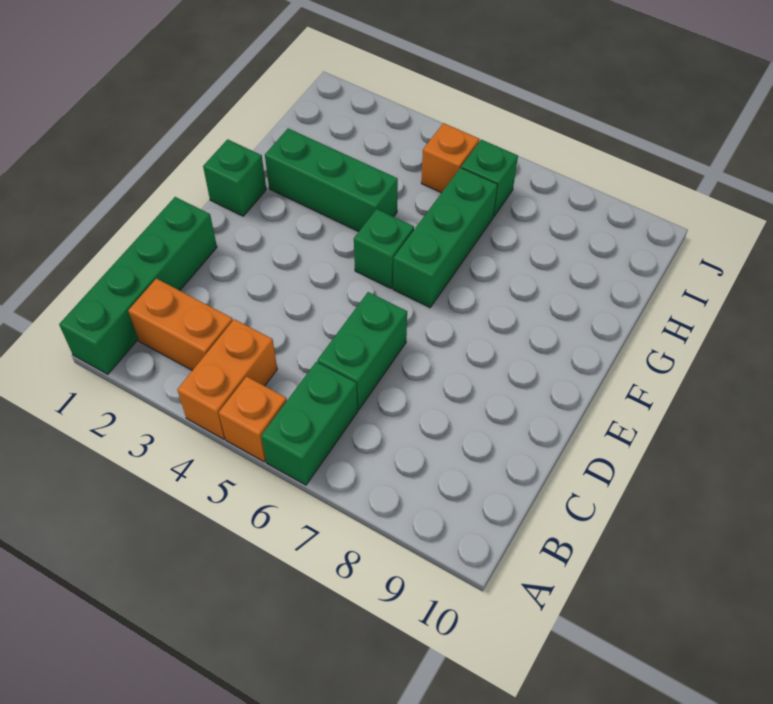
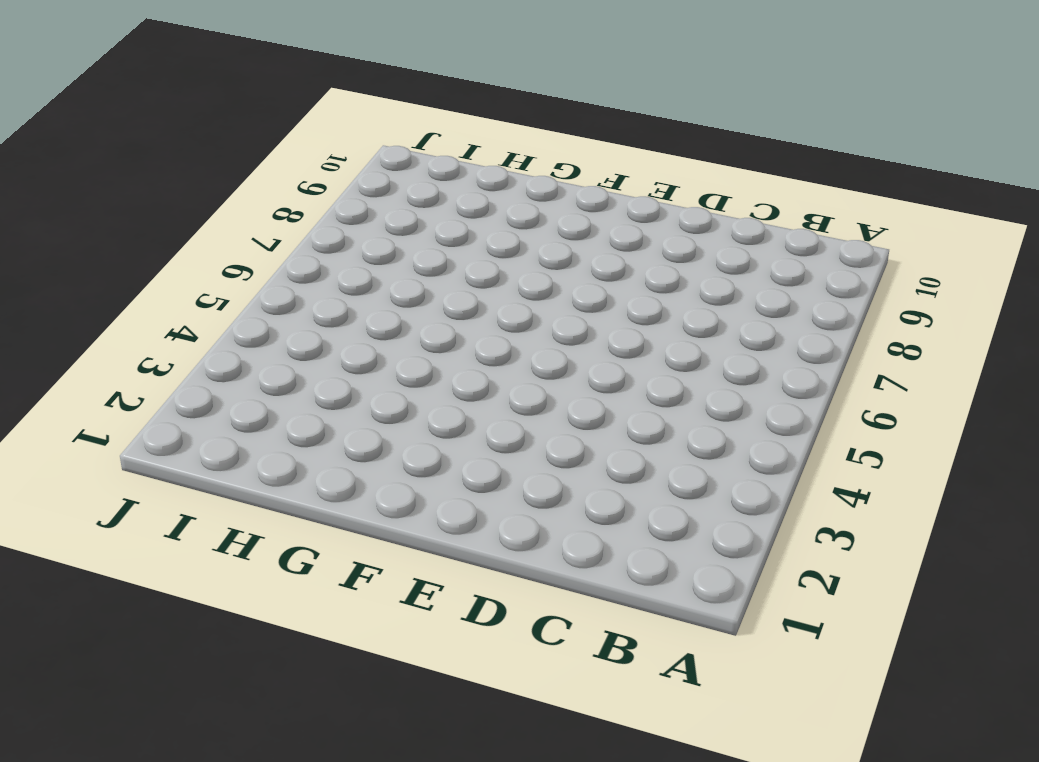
none -> green 1x4 brick [59,197,217,374]
none -> orange 1x2 brick [177,319,277,439]
none -> orange 1x1 brick [219,377,287,462]

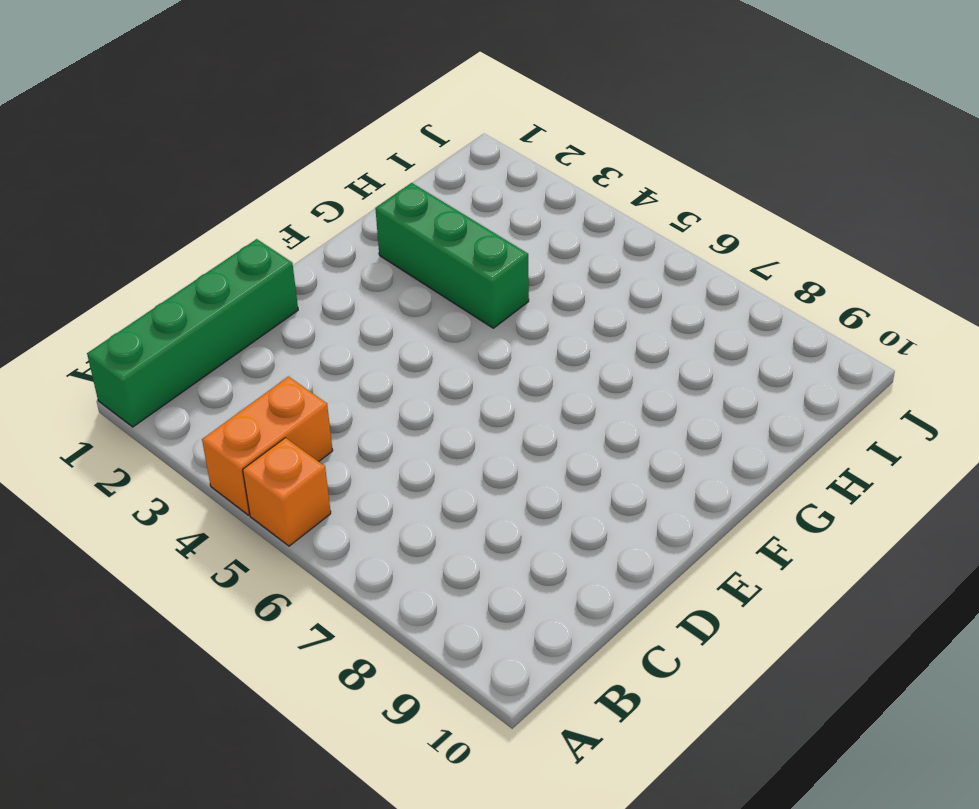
none -> green 1x2 brick [261,362,358,485]
none -> orange 1x2 brick [128,279,233,370]
none -> green 1x2 brick [317,292,407,410]

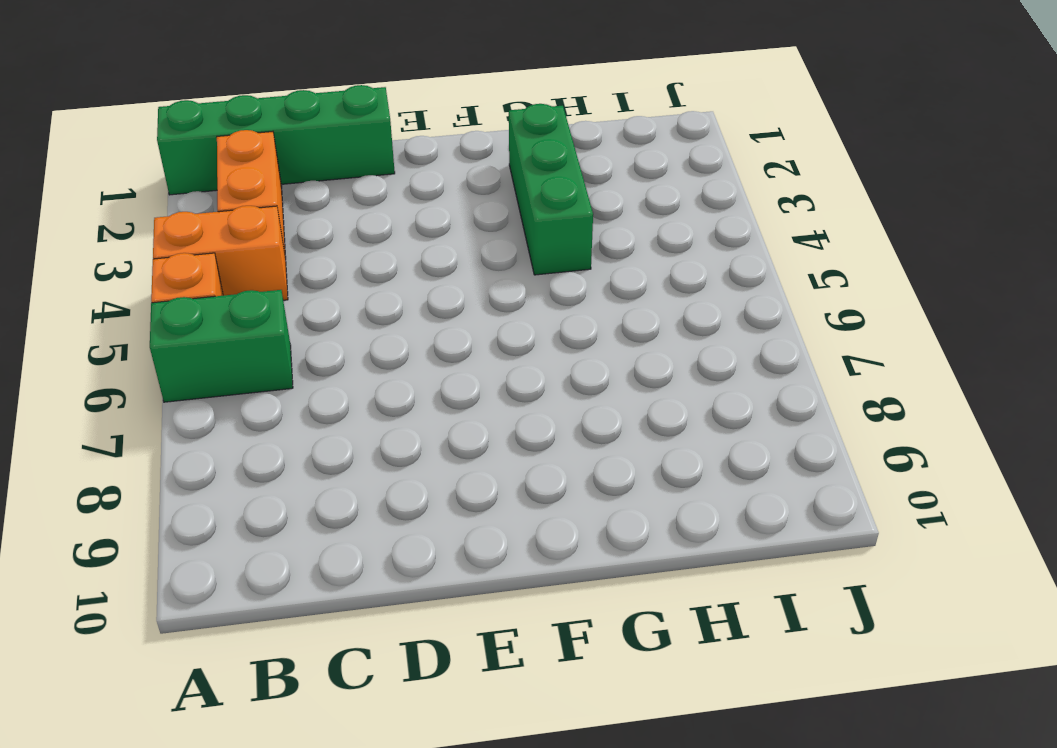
none -> green 1x2 brick [317,292,407,410]
none -> green 1x1 brick [203,139,266,216]
none -> green 1x1 brick [354,209,414,288]

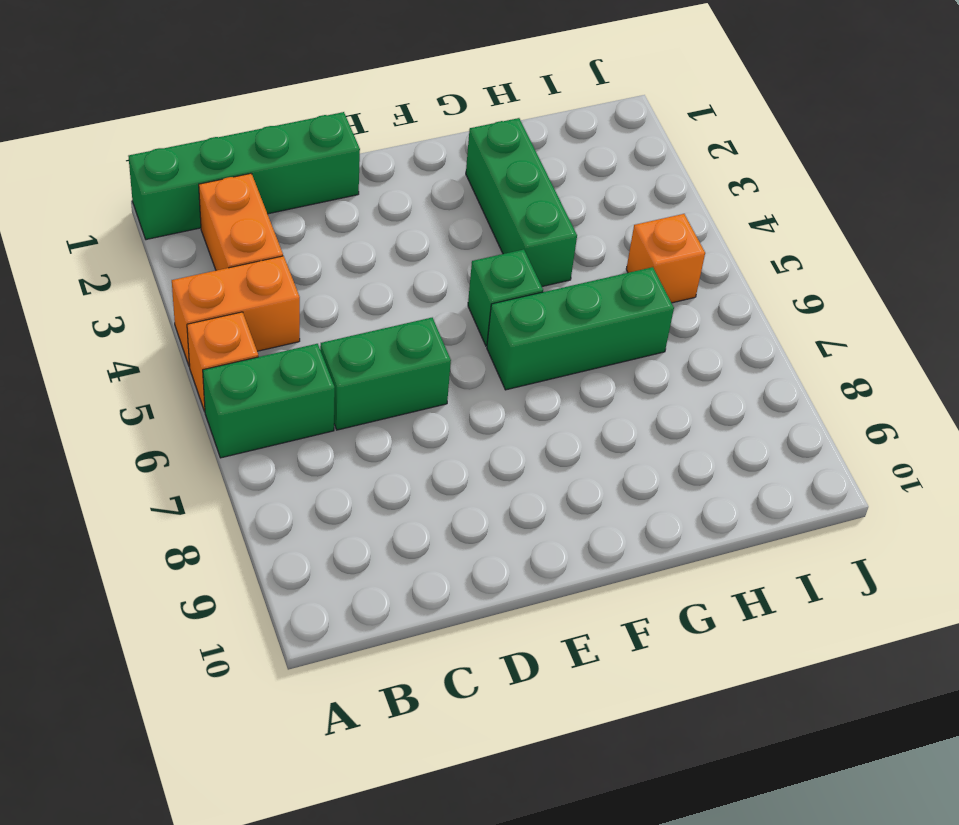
none -> green 1x1 brick [203,139,266,216]
none -> green 1x1 brick [461,140,518,216]

